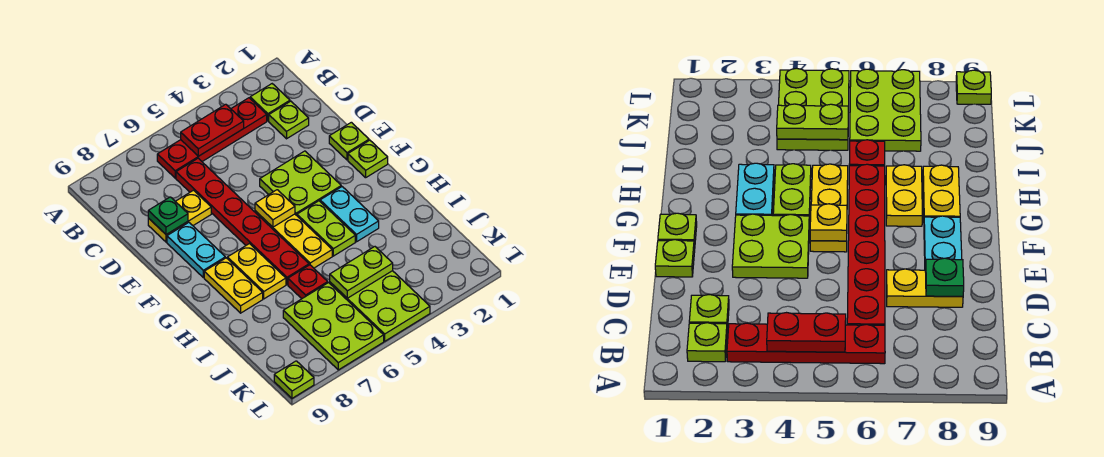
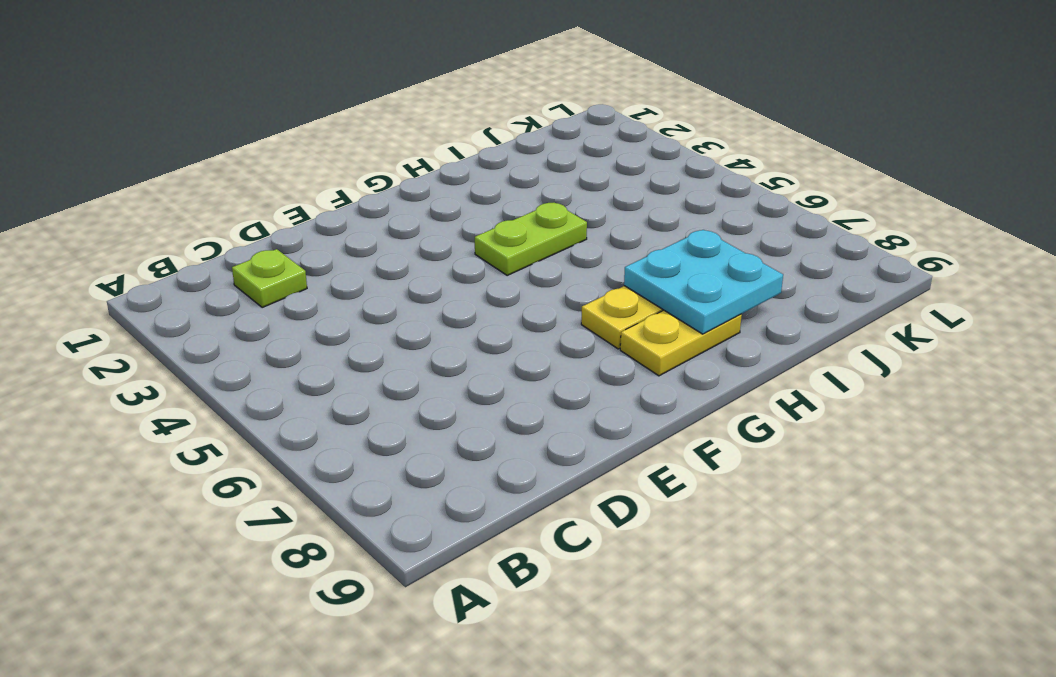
cyan 2x2 plate [624,230,783,334] -> none
none -> lime 1x1 plate [250,84,290,121]
none -> red 1x4 plate [157,98,267,178]
none -> red 1x6 plate [176,158,309,285]

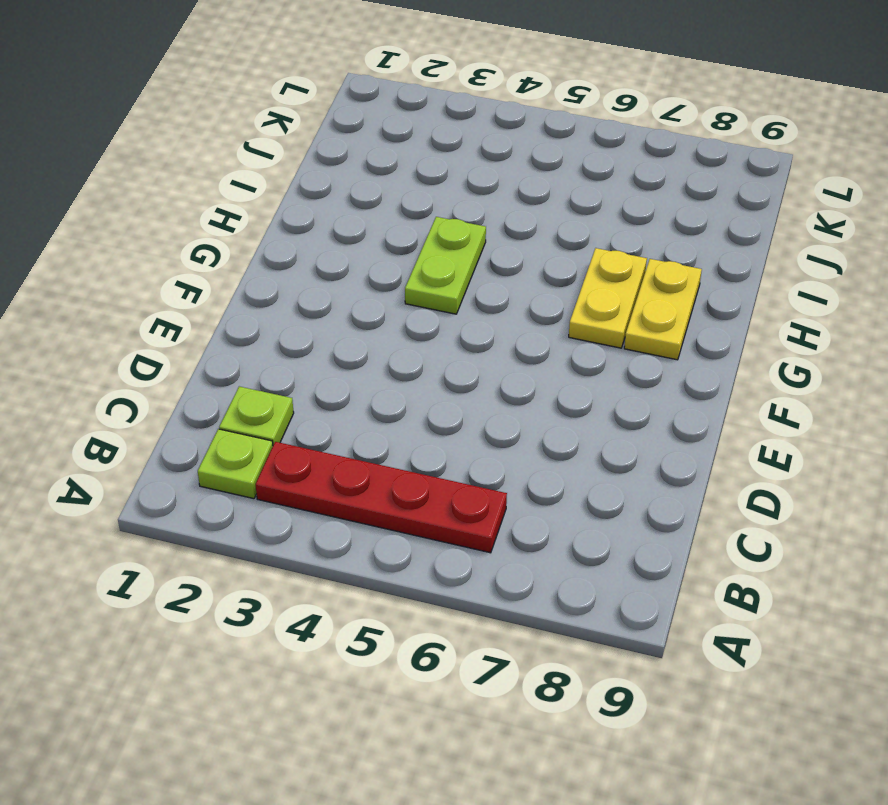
none -> red 1x6 plate [176,158,309,285]
none -> yellow 1x2 plate [148,190,211,242]
none -> lime 1x1 plate [329,122,369,160]

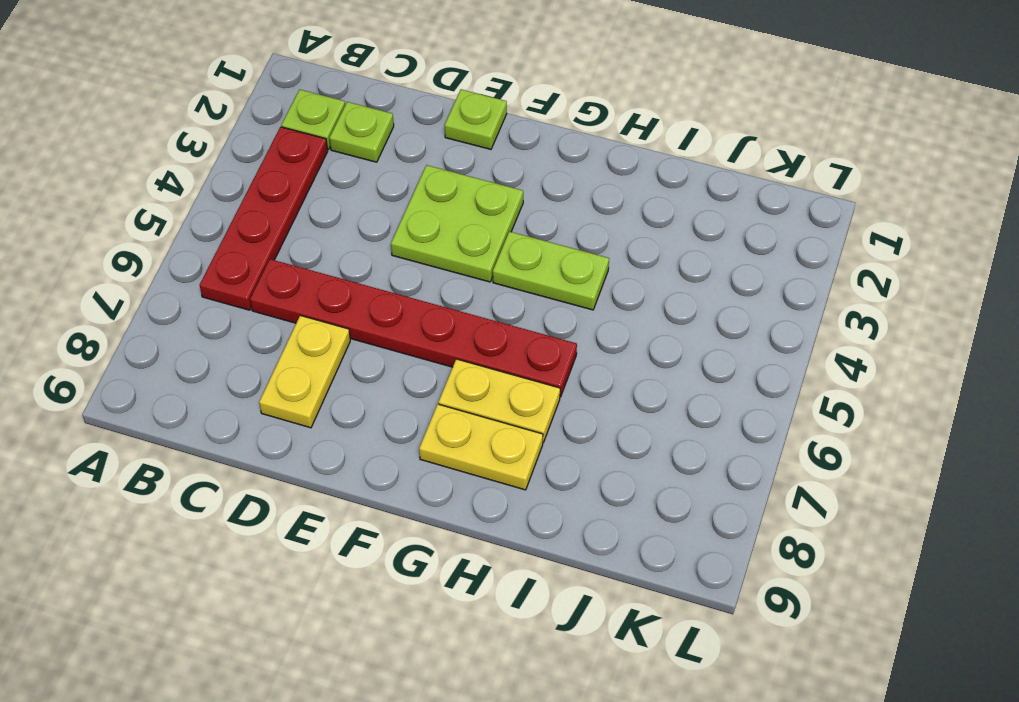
none -> cyan 1x2 plate [167,223,225,278]
none -> lime 1x1 plate [348,140,388,178]
none -> yellow 1x3 plate [255,211,332,268]

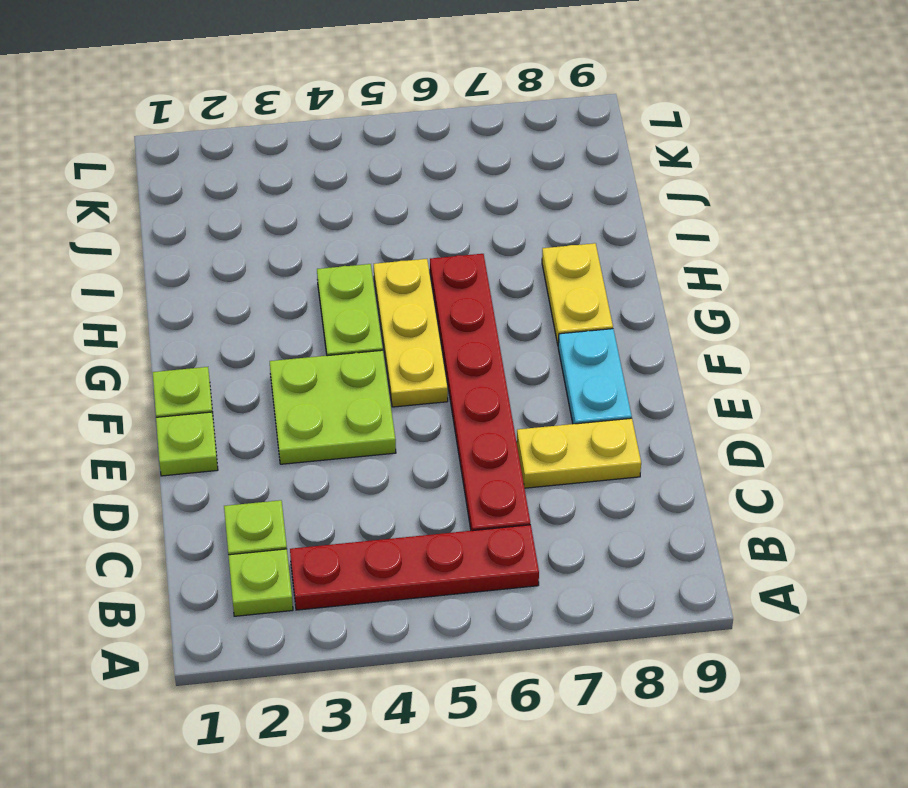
none -> cyan 1x2 plate [320,187,379,242]
none -> yellow 1x2 plate [227,244,286,299]
none -> red 1x1 plate [288,265,328,299]

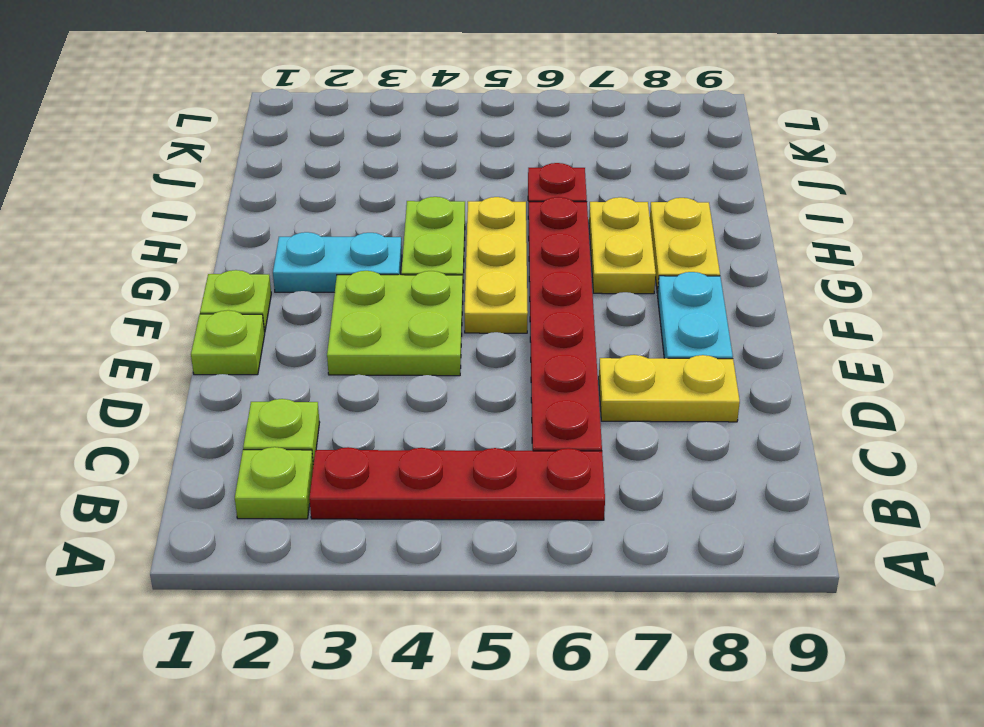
cyan 1x2 plate [273,232,402,292] -> cyan 1x2 plate turned to [320,187,379,242]
none -> lime 2x3 plate [330,271,430,341]
none -> lime 2x3 plate [283,283,384,370]
none -> lime 1x1 plate [274,361,314,398]

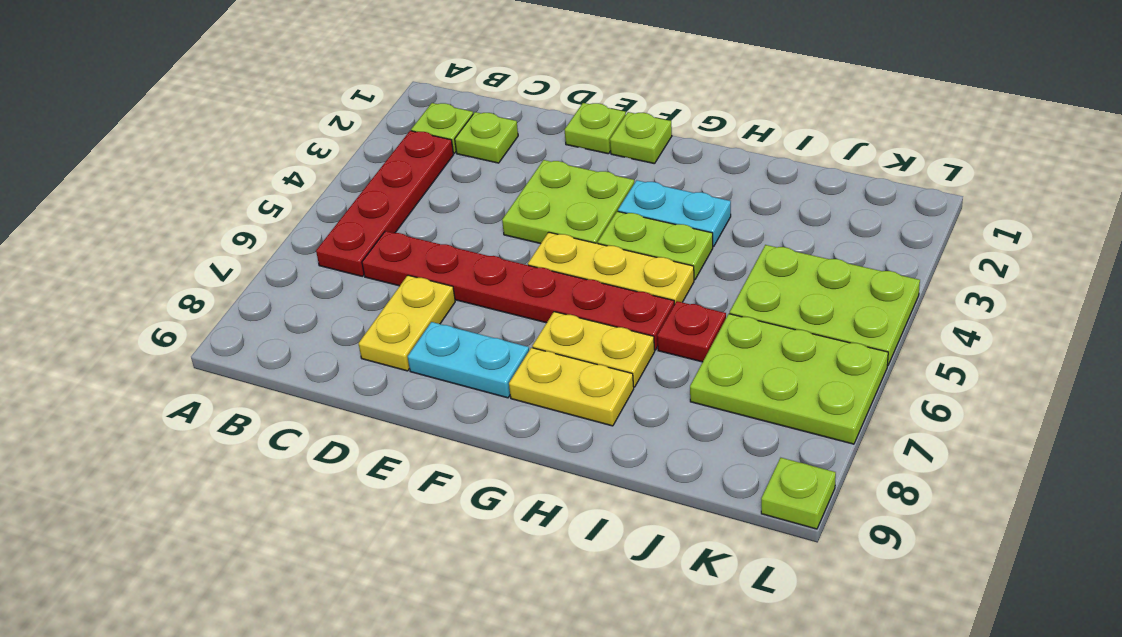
none -> red 1x2 plate [181,104,244,156]
none -> green 1x1 plate [148,197,188,235]
none -> yellow 1x1 plate [255,190,295,227]

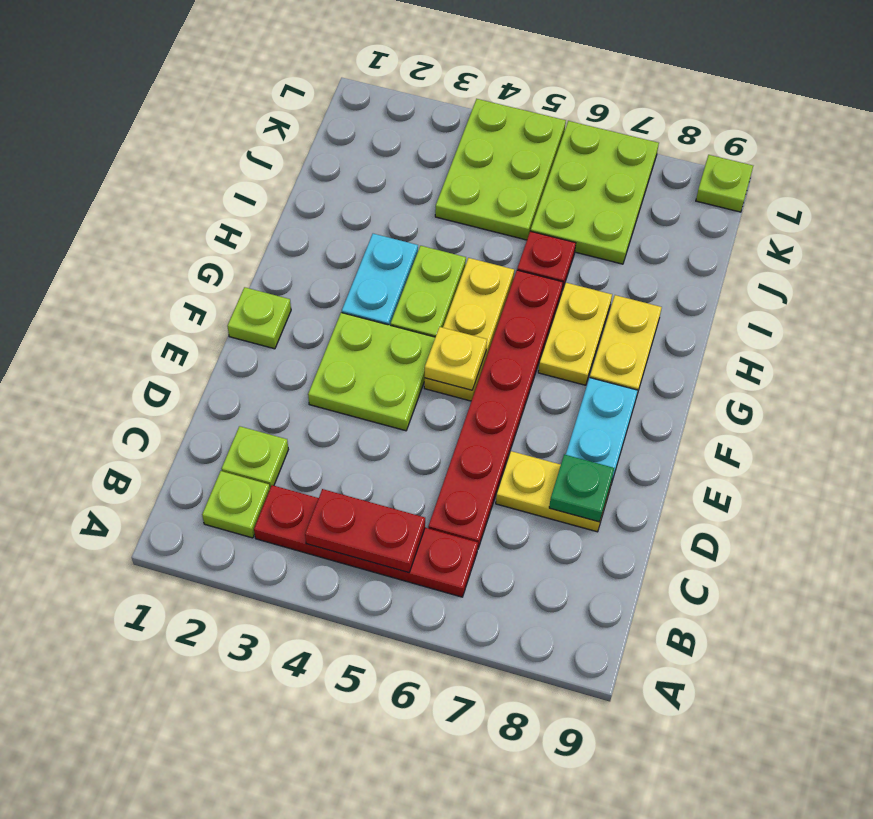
none -> lime 1x1 plate [329,122,369,160]
none -> lime 1x2 plate [330,247,393,298]

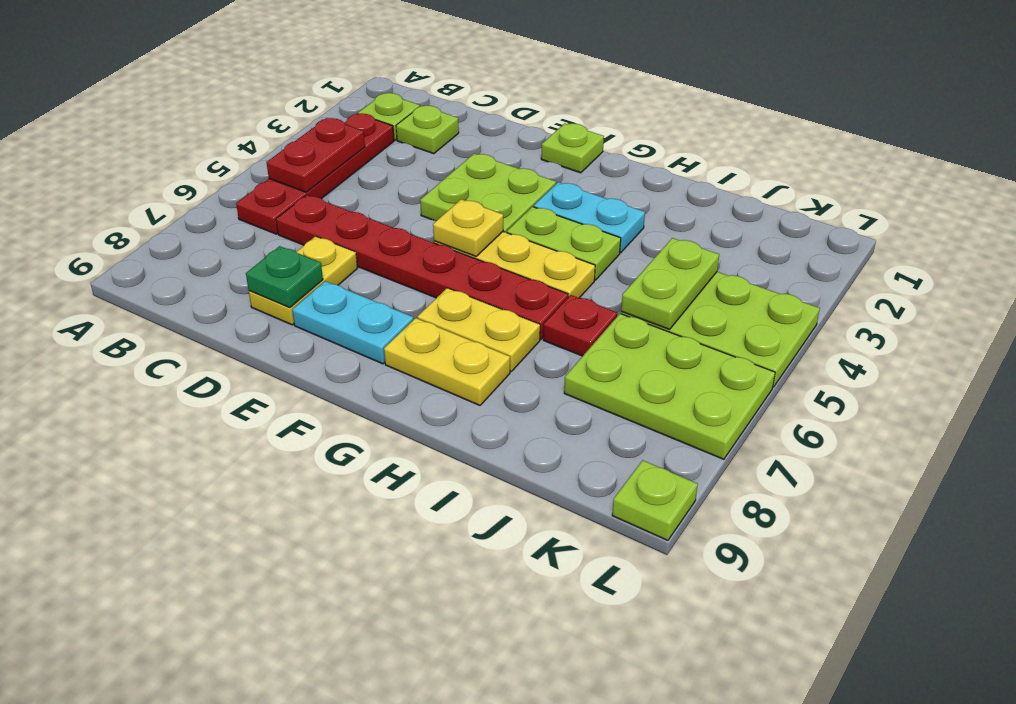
none -> lime 1x1 plate [329,122,369,160]

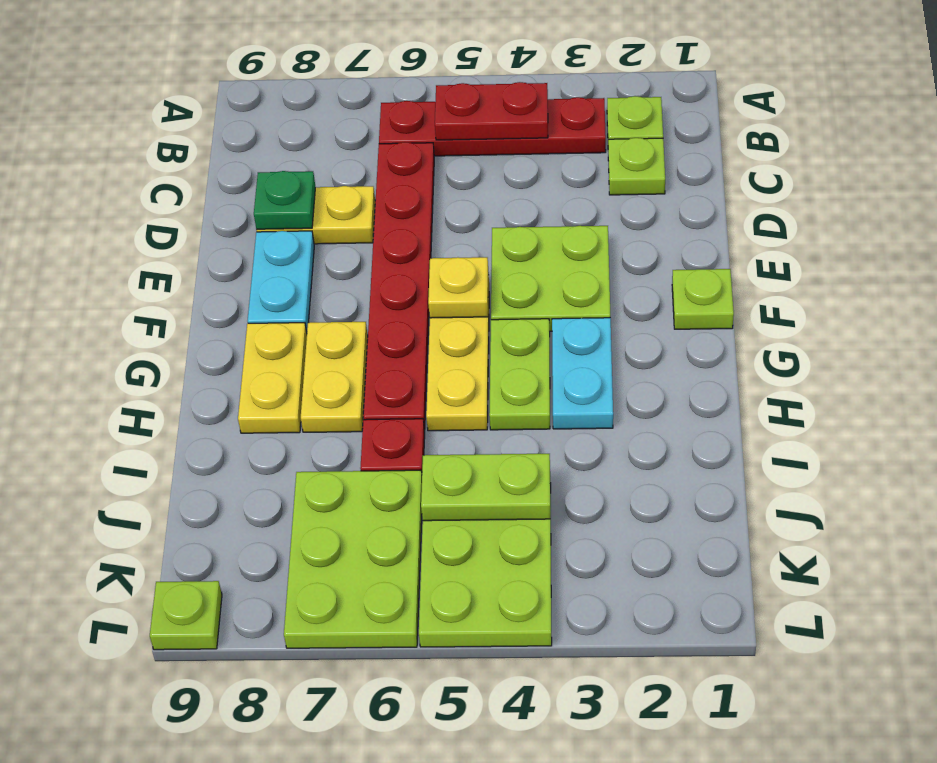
none -> lime 1x1 plate [329,122,369,160]

